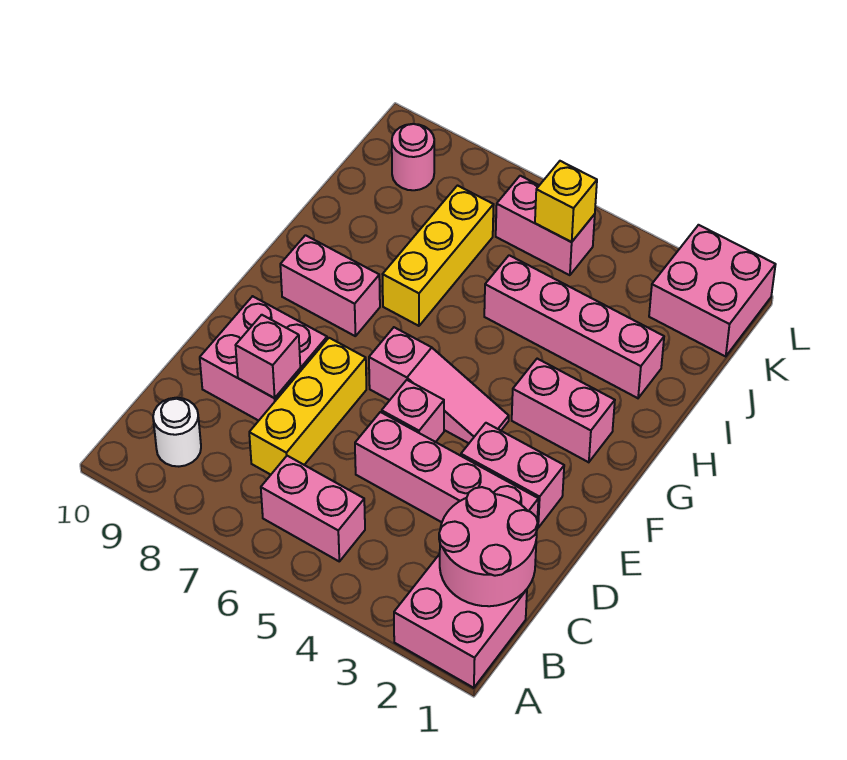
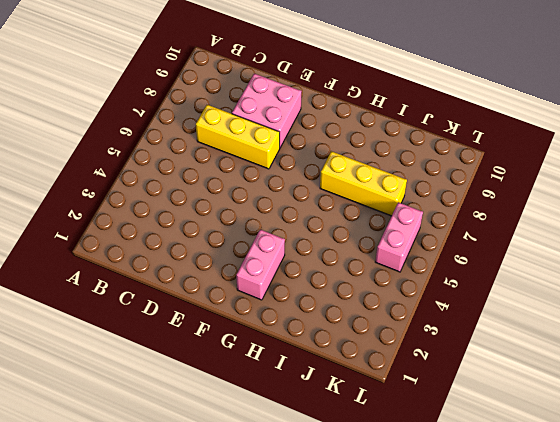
none -> pink 2x2 brick [394,554,527,688]
none -> pink 1x2 brick [261,456,365,561]
none -> white 1x1 round brick [153,398,201,467]

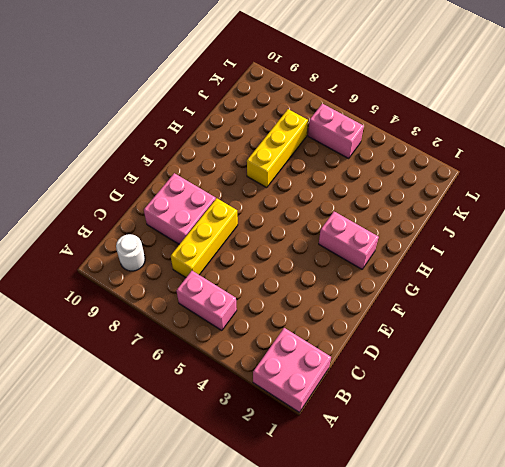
none -> pink 1x4 brick [355,412,538,522]
none -> pink 1x2 brick [461,423,564,528]
none -> pink 1x1 brick [382,380,444,442]

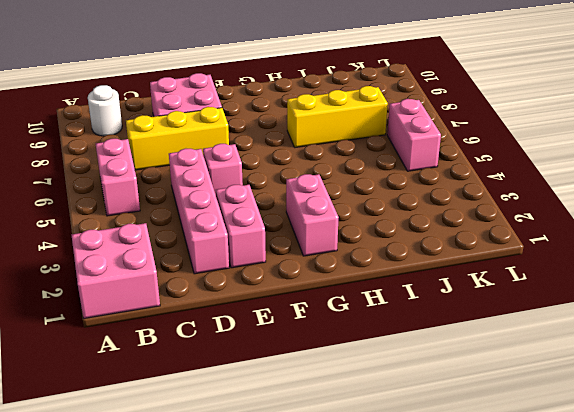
none -> pink 1x3 slope [369,327,509,443]
none -> pink 1x2 brick [280,235,380,336]
none -> pink 1x4 brick [484,255,664,398]

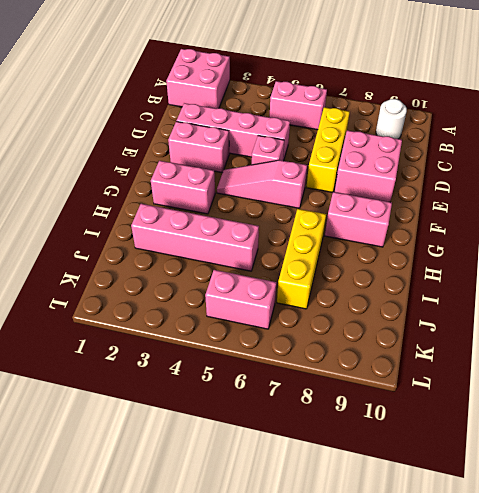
none -> pink 2x2 brick [649,225,776,356]
none -> pink 1x1 round brick [392,124,434,190]
none -> pink 2x2 round brick [439,487,538,606]

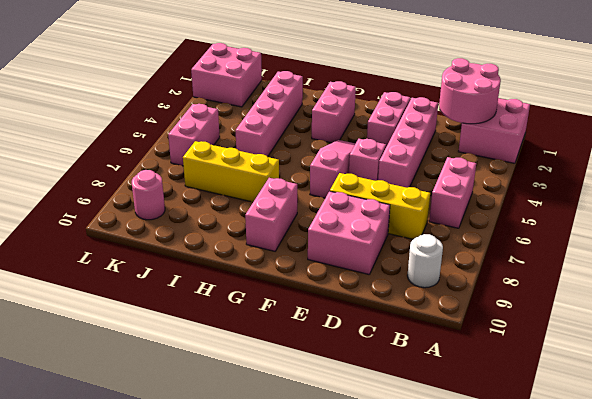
none -> pink 1x1 brick [236,315,300,398]
none -> yellow 1x1 brick [535,161,597,242]

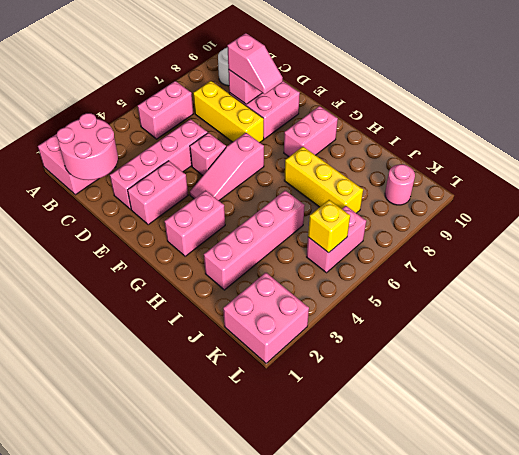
pink 1x2 slope [227,33,283,94] -> none

